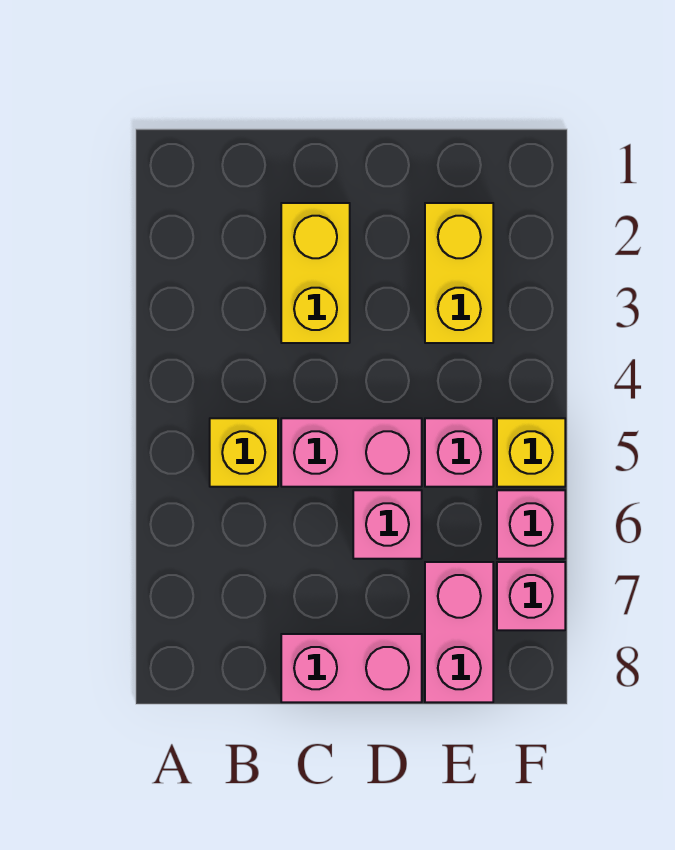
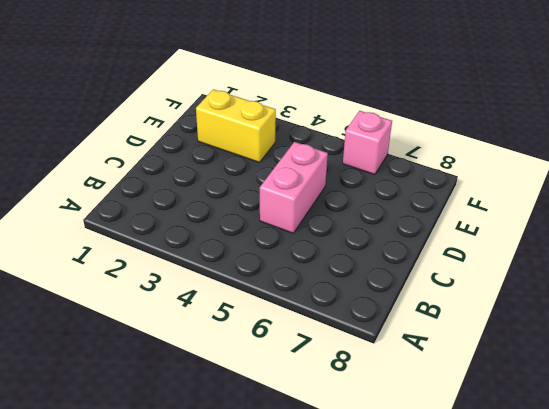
none -> yellow 1x1 brick [210,418,278,487]
none -> yellow 1x2 brick [281,203,350,343]

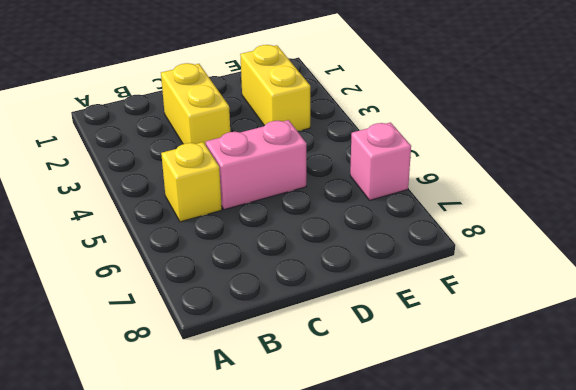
none -> pink 1x2 brick [281,634,422,702]
none -> pink 1x1 brick [353,490,422,559]

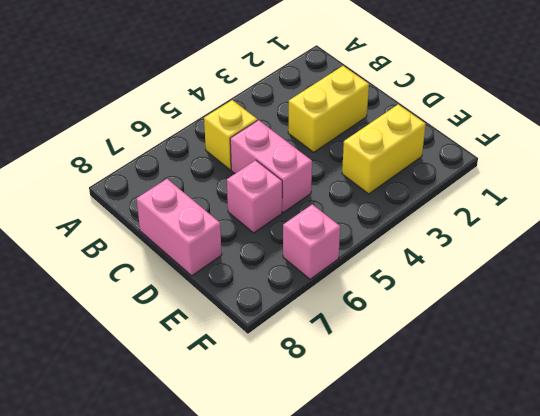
none -> pink 1x1 brick [425,418,493,487]
none -> pink 1x2 brick [425,562,493,702]

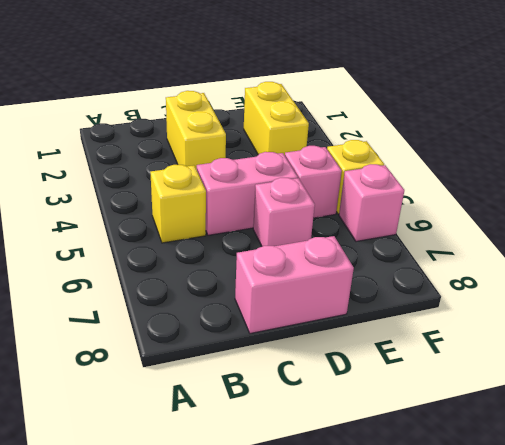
none -> pink 1x2 brick [425,562,493,702]
none -> pink 1x1 brick [497,562,565,630]

